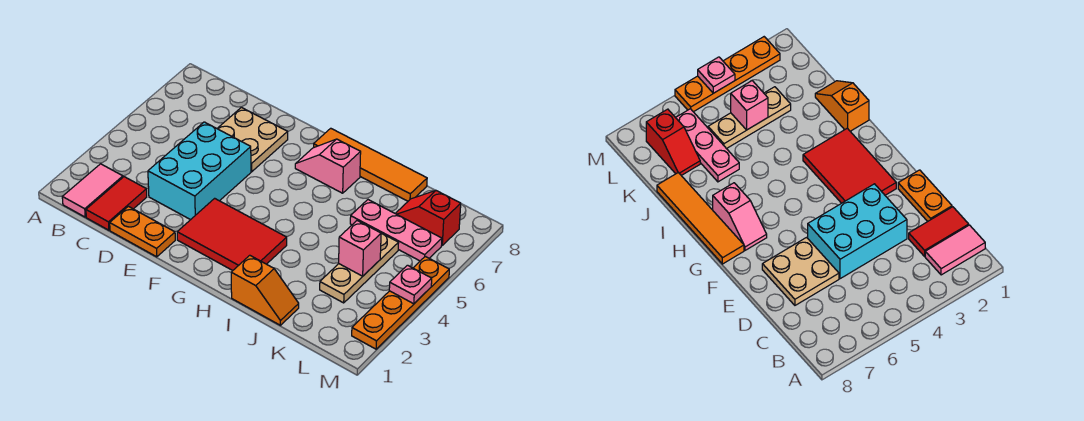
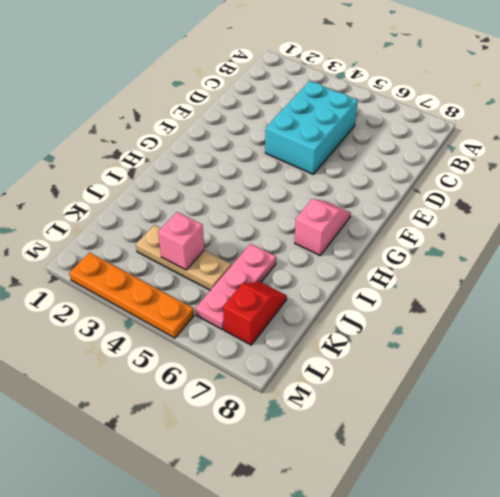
cyan 2x3 brick [265,81,358,174] -> cyan 2x3 brick turned to [148,122,251,220]
none -> pink 1x2 tile [62,164,123,217]
none -> red 1x2 tile [86,177,147,230]
none -> orange 1x2 plate [110,206,175,257]

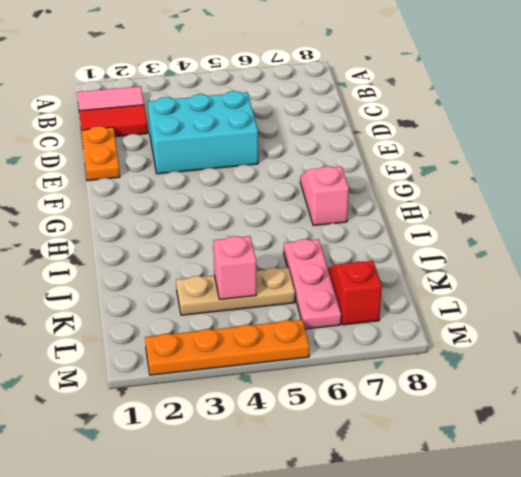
none -> tan 2x2 plate [217,107,288,172]
none -> red 2x3 tile [177,198,287,270]
none -> orange 1x4 tile [314,128,427,201]

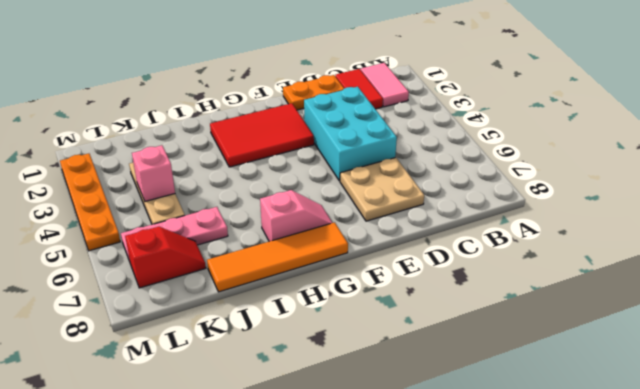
none -> orange 1x2 slope [231,255,299,325]
none -> pink 1x1 plate [389,265,432,304]

